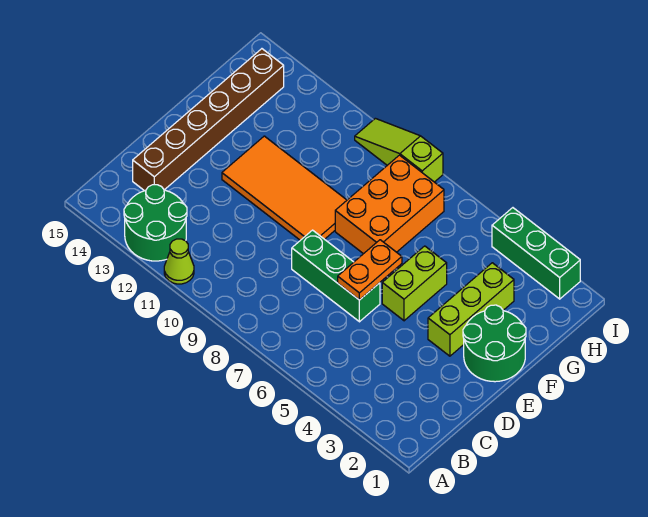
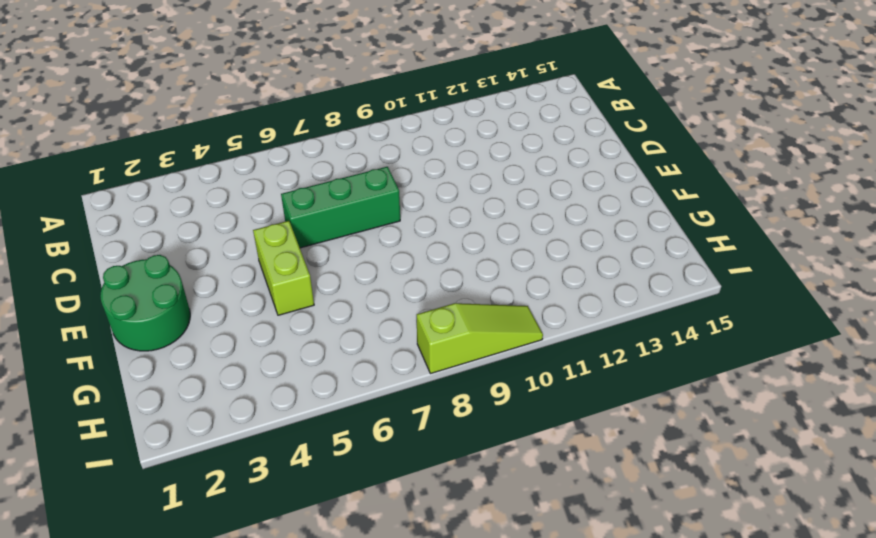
none -> lime 1x1 cone [164,239,194,284]
none -> green 2x2 round brick [124,185,187,261]
none -> brown 1x6 brick [133,49,284,191]

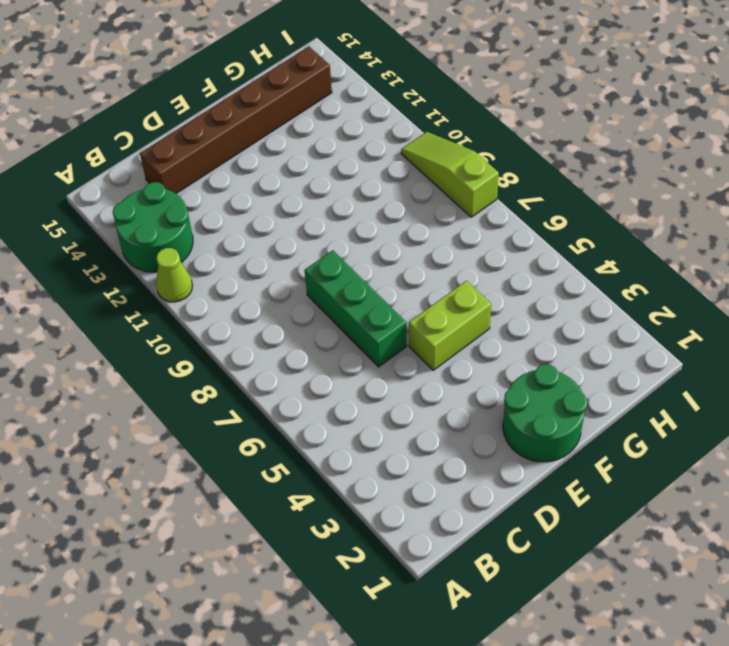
none -> lime 1x3 brick [428,263,514,356]
none -> orange 2x4 tile [222,136,347,240]
none -> orange 2x3 brick [335,155,444,254]

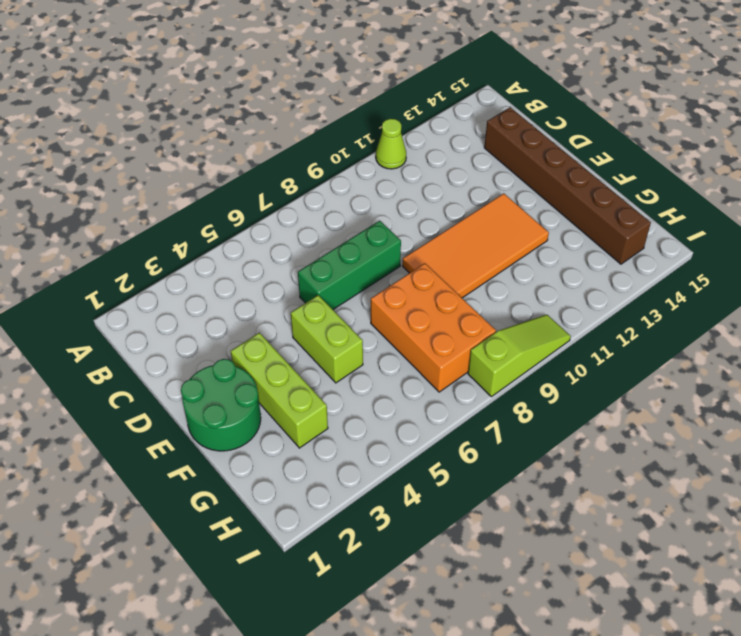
none -> green 2x2 round brick [124,185,187,261]
none -> green 1x3 brick [492,208,580,299]
none -> orange 1x2 plate [338,240,402,300]

